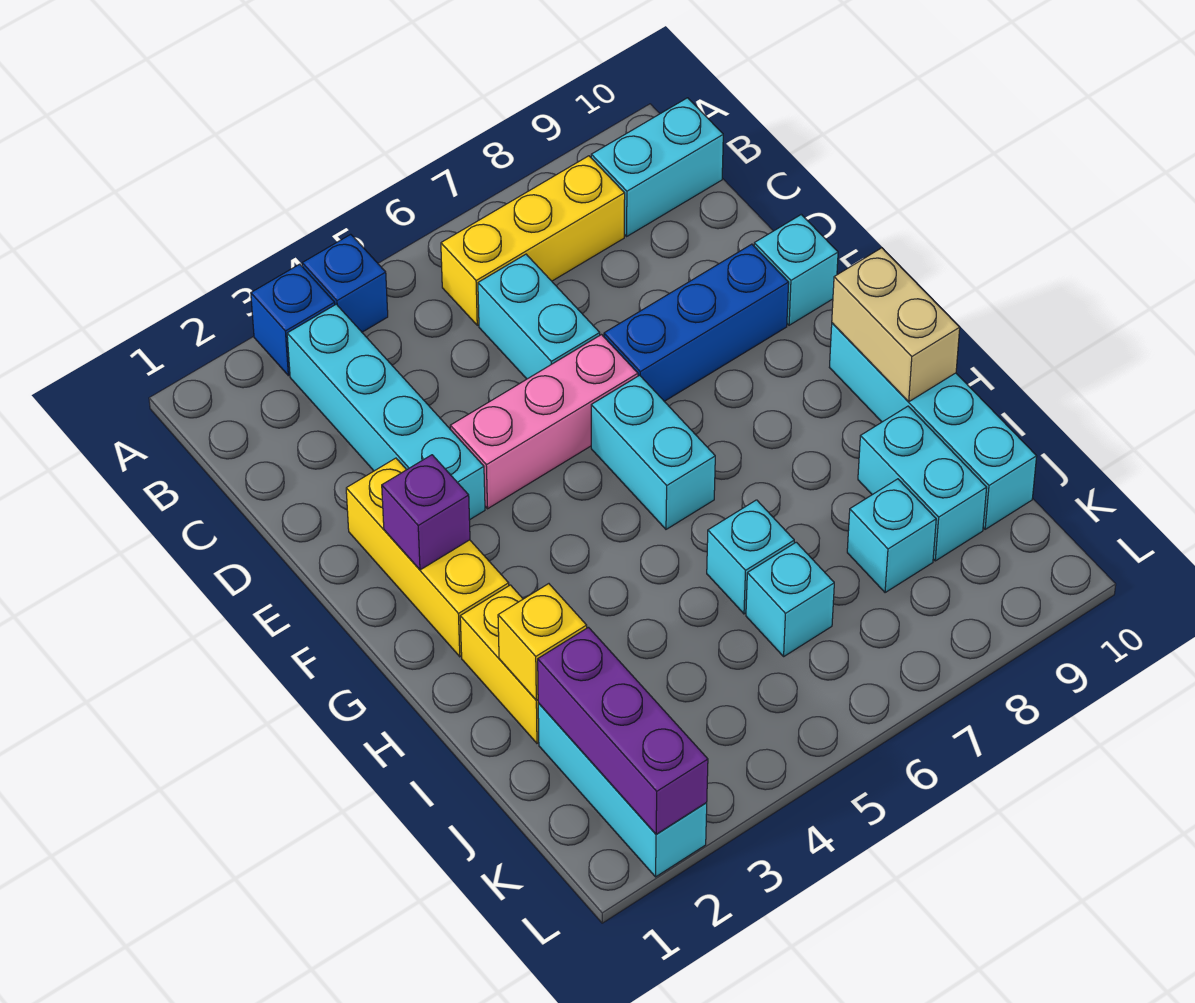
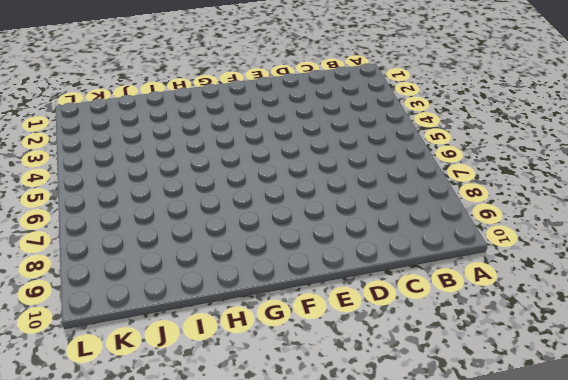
none -> blue 1x1 brick [251,264,335,376]
none -> blue 1x1 brick [302,234,388,332]
none -> cyan 1x4 brick [287,304,485,520]

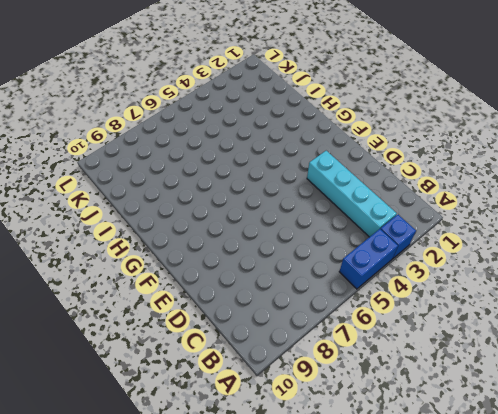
blue 1x2 brick [339,229,398,289] -> blue 1x1 brick [302,234,388,332]
none -> yellow 1x3 brick [441,156,625,325]
none -> cyan 1x2 brick [591,98,723,236]
none -> cyan 1x2 brick [478,254,600,379]

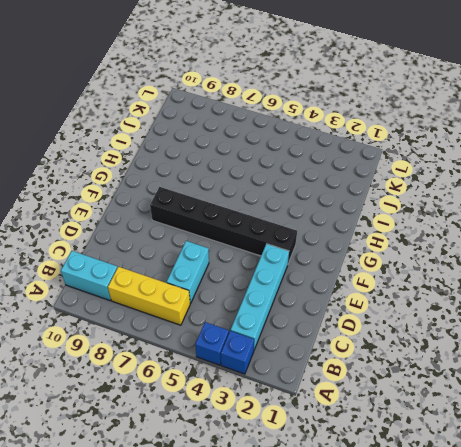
black 1x6 brick [150,187,297,263] -> cyan 1x2 brick [591,375,715,529]
none -> yellow 1x3 brick [346,458,509,657]
none -> pink 1x3 brick [450,335,638,509]
none -> blue 1x3 brick [604,244,789,401]

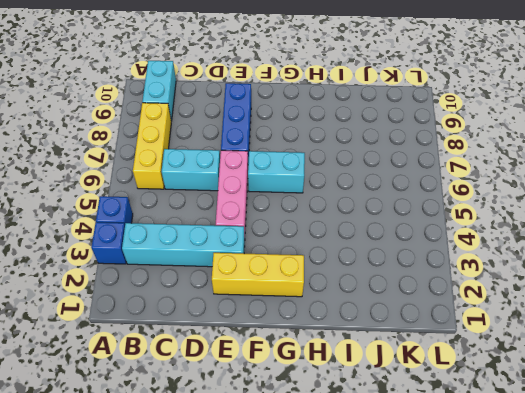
none -> cyan 1x1 brick [754,214,838,325]
none -> cyan 1x4 brick [829,323,1037,529]
none -> yellow 1x2 brick [460,585,539,743]

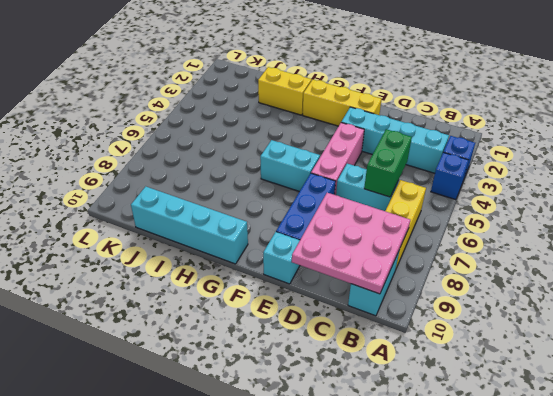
pink 3x3 plate [292,193,410,294] -> none
green 1x2 brick [364,129,412,197] -> none
none -> cyan 1x1 brick [707,500,794,614]
none -> cyan 1x2 brick [858,406,987,561]
none -> cyan 1x3 brick [538,703,707,877]

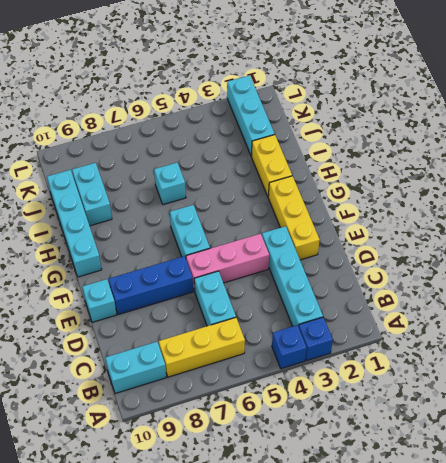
none -> cyan 1x1 brick [746,542,834,656]
none -> cyan 1x1 brick [847,479,936,593]
none -> purple 1x1 brick [382,455,470,570]

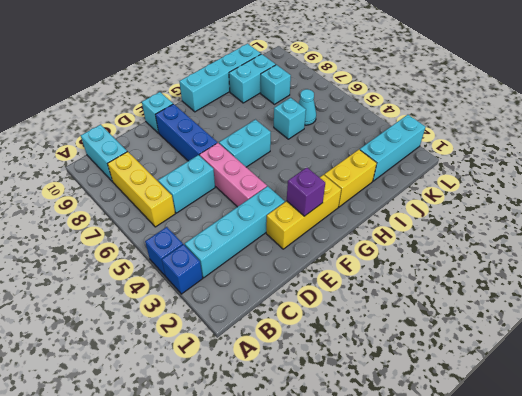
cyan 1x1 cone [298,89,316,125] -> cyan 1x1 brick [746,542,834,656]
none -> tan 1x2 brick [832,248,960,402]
none -> yellow 1x1 brick [498,584,587,700]
none -> purple 1x3 brick [538,627,708,834]

